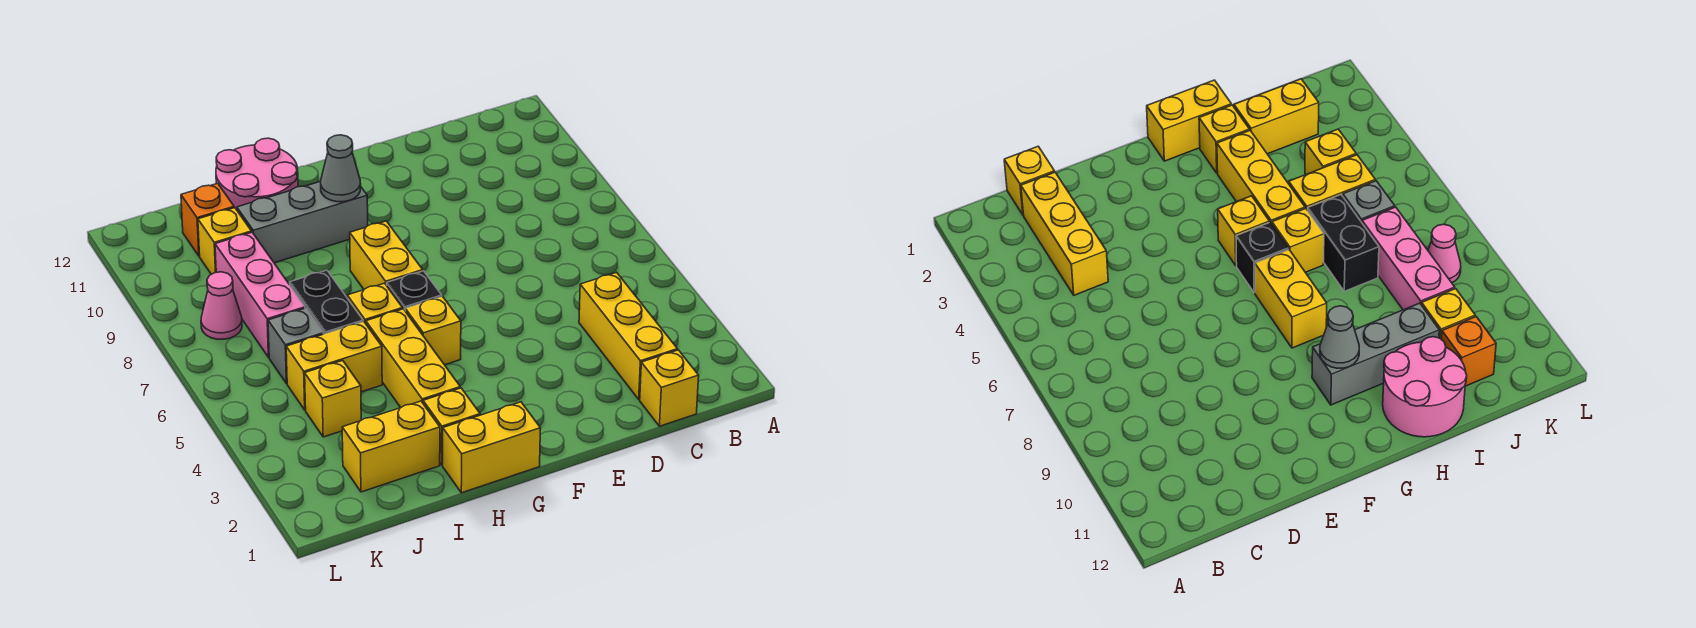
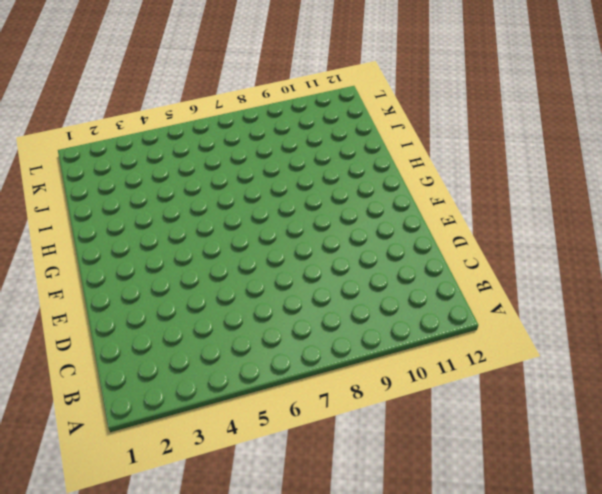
none -> yellow 1x1 brick [640,350,699,426]
none -> yellow 1x3 brick [579,272,677,399]
none -> yellow 1x2 brick [443,402,540,493]

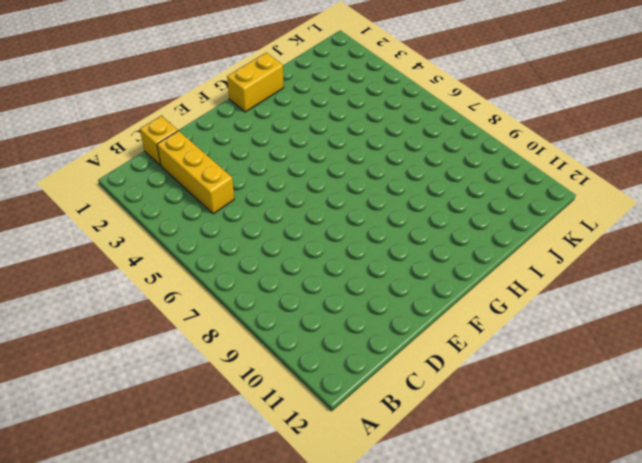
none -> yellow 1x1 brick [405,297,461,365]
none -> black 1x1 brick [387,271,442,310]
none -> yellow 1x2 brick [350,221,423,289]

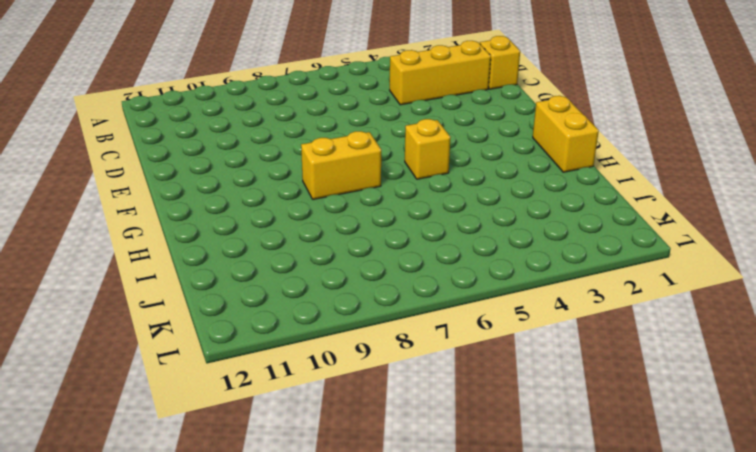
none -> black 1x1 brick [387,271,442,310]
none -> grey 1x3 brick [237,181,368,263]
none -> yellow 1x1 brick [423,388,480,465]

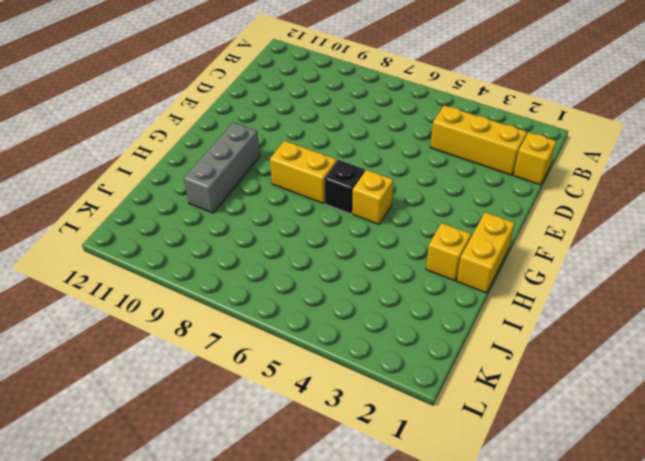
none -> yellow 1x3 brick [366,309,460,407]
none -> yellow 1x1 brick [347,283,403,323]
none -> pink 2x2 round brick [216,138,298,210]

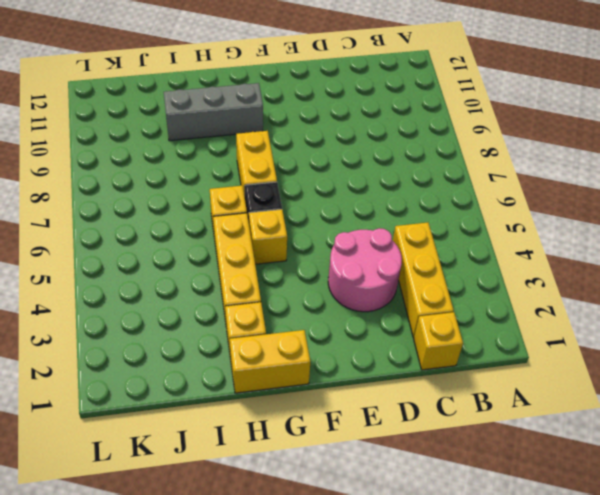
pink 2x2 round brick [328,228,402,312] -> pink 2x2 round brick moved to [216,138,298,210]
none -> yellow 1x2 brick [342,401,440,492]
none -> yellow 1x2 brick [286,322,382,410]
none -> black 1x2 brick [290,270,363,334]

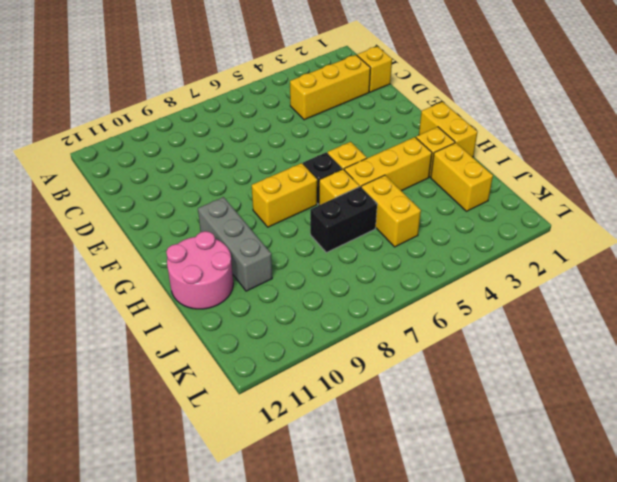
none -> yellow 1x1 brick [305,361,361,437]
none -> grey 1x1 brick [268,308,323,384]
none -> pink 1x3 brick [215,232,305,357]

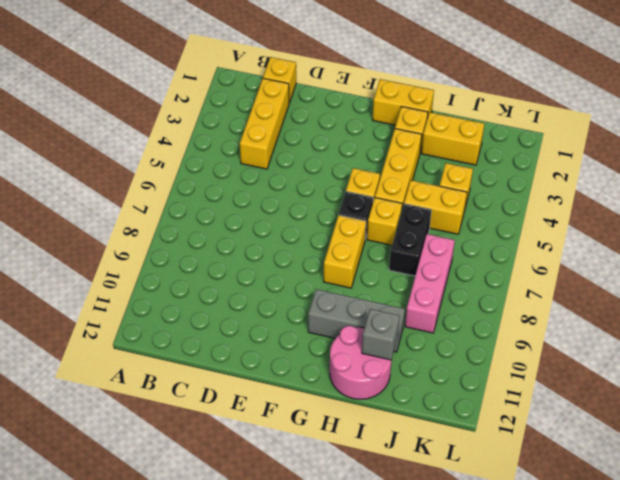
grey 1x1 brick [362,309,400,360] -> grey 1x1 brick moved to [268,308,323,384]
none -> yellow 1x1 brick [198,208,252,274]
none -> orange 1x1 brick [181,183,234,256]
none -> pink 1x1 cone [201,272,242,339]

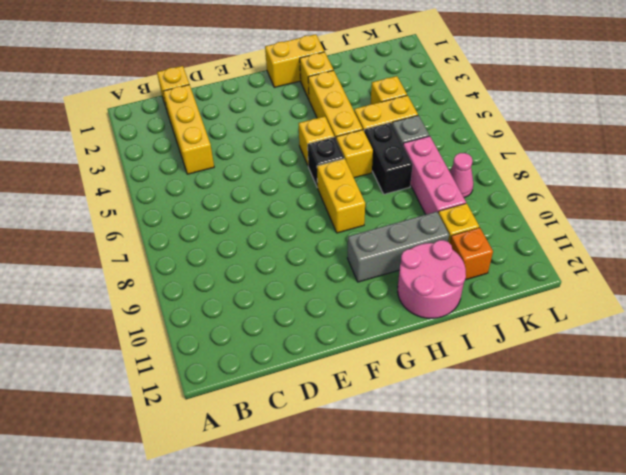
none -> yellow 1x2 brick [342,401,440,492]
none -> grey 1x1 cone [321,135,361,202]

